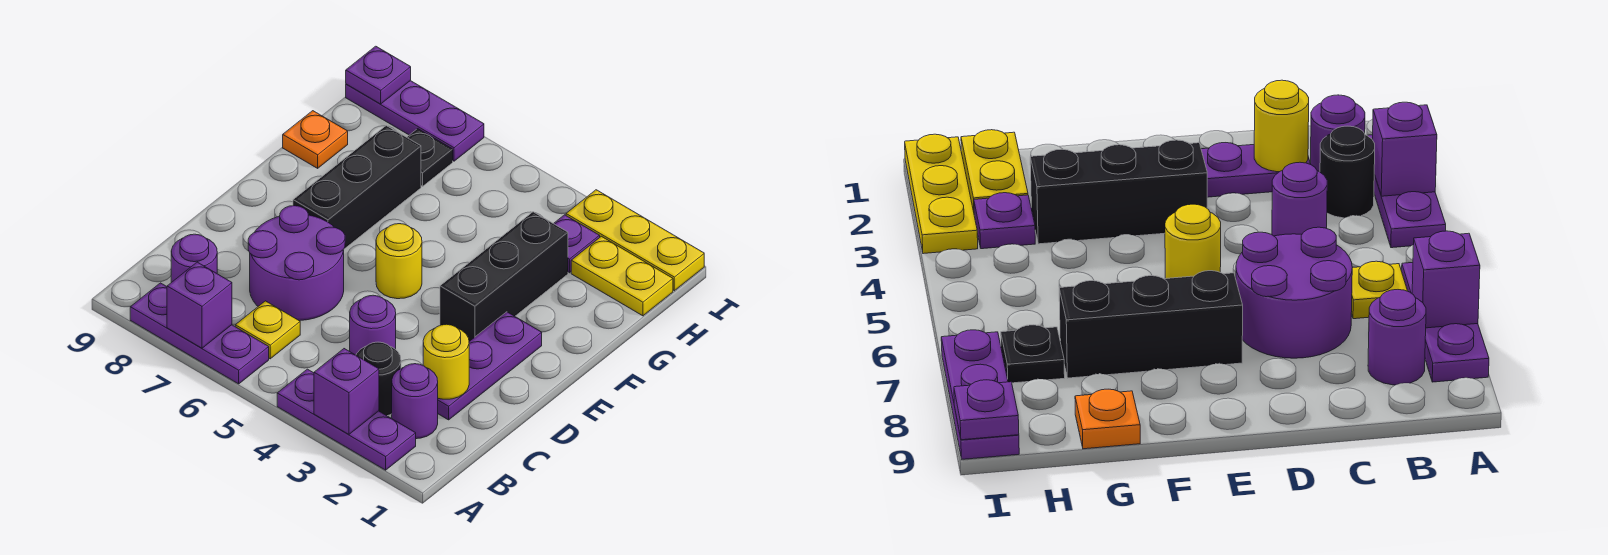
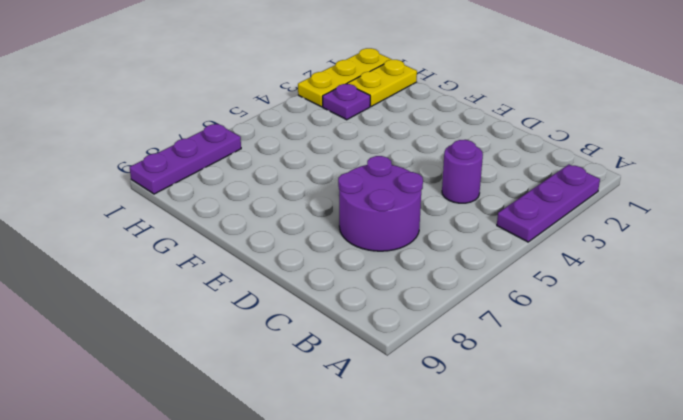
none -> purple 1x3 plate [130,283,269,384]
none -> purple 1x1 round brick [392,364,438,439]
none -> black 1x1 round brick [356,342,401,416]

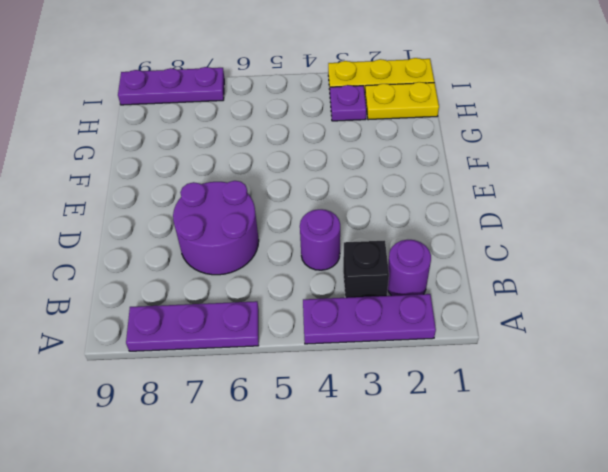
black 1x1 brick [343,240,389,298] -> black 1x1 round brick [356,342,401,416]
none -> yellow 1x1 plate [235,301,300,359]
none -> purple 1x1 round brick [171,234,217,282]
none -> purple 1x3 plate [438,312,542,420]

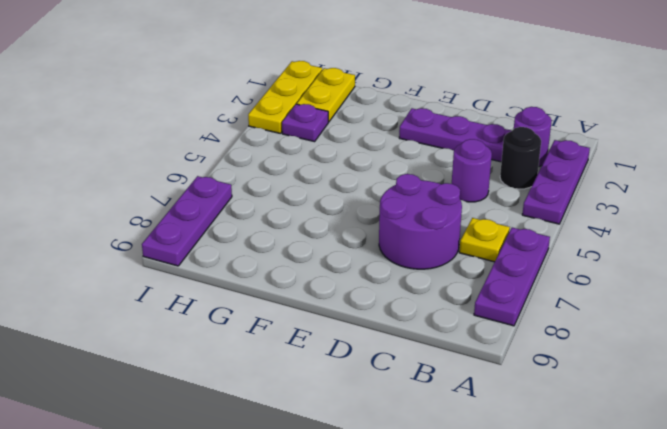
none -> purple 1x1 round brick [171,234,217,282]
none -> black 1x3 brick [440,212,568,341]
none -> yellow 1x1 round brick [376,224,422,299]

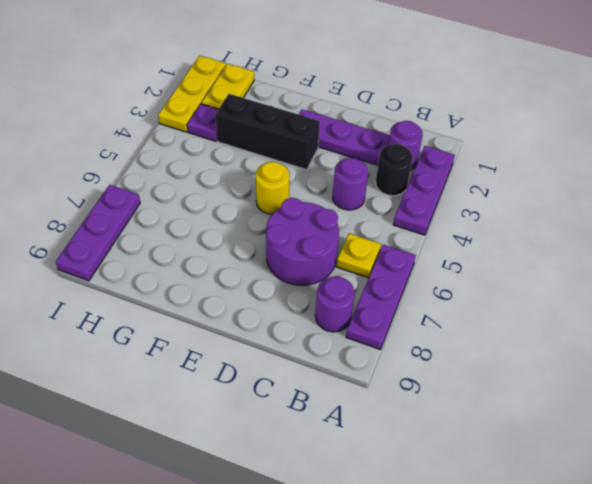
none -> black 1x3 brick [293,126,421,249]
none -> orange 1x1 plate [283,111,348,168]
none -> black 1x1 plate [407,129,453,186]

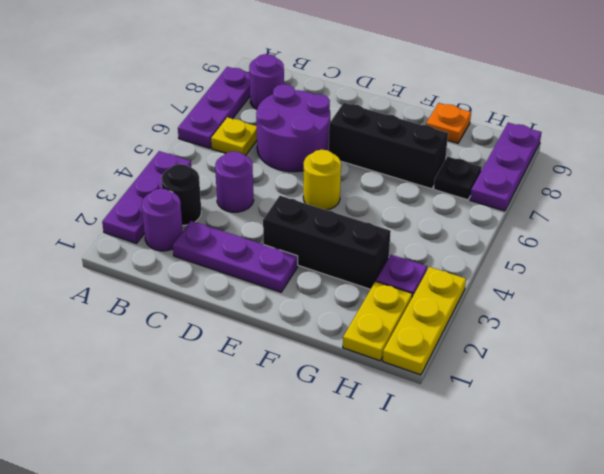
none -> purple 1x1 brick [314,349,379,434]
none -> purple 1x1 brick [167,262,232,348]
none -> yellow 1x1 round brick [423,324,469,399]

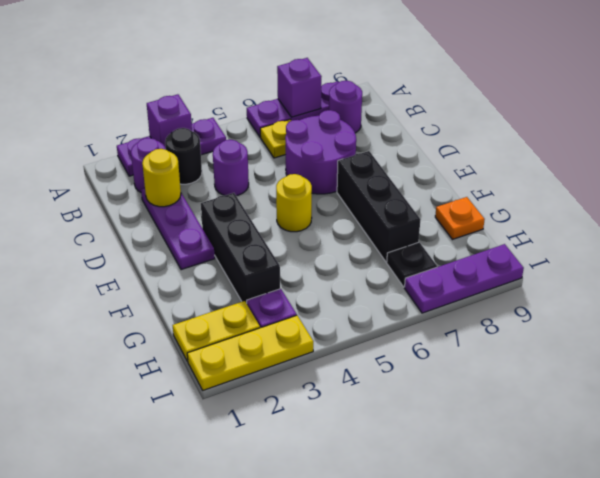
none -> purple 1x1 plate [346,46,411,104]

